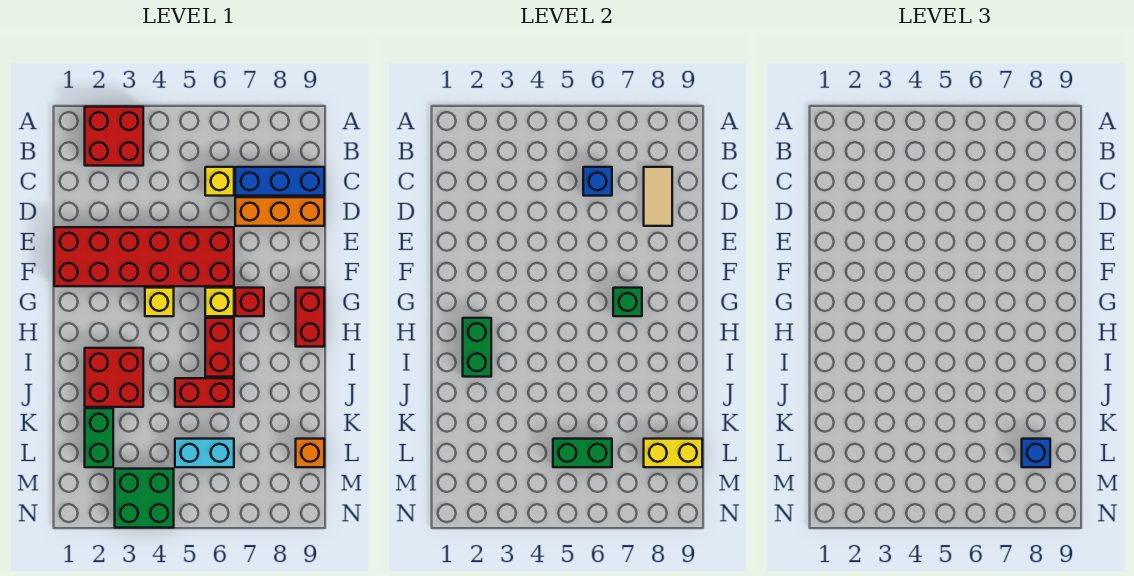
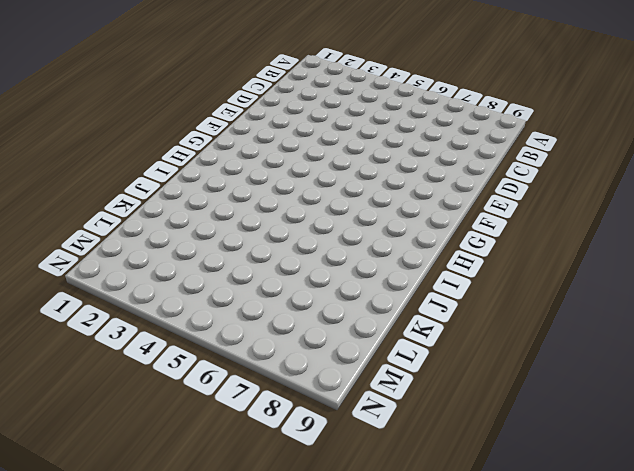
none -> red 2x2 brick [85,107,143,166]
none -> yellow 1x1 brick [205,167,234,196]
none -> blue 1x3 brick [235,167,324,196]

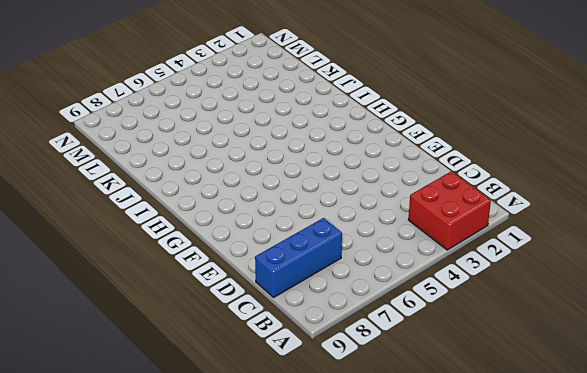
none -> yellow 1x1 brick [205,167,234,196]
none -> orange 1x3 brick [235,197,324,226]
none -> red 2x6 brick [54,227,234,286]

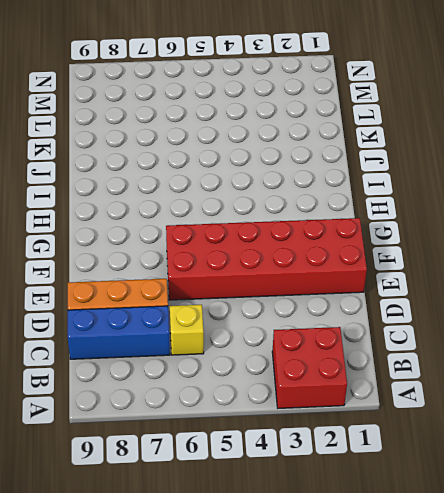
none -> yellow 1x1 brick [145,288,174,316]
none -> yellow 1x1 brick [205,288,234,316]
none -> red 1x1 brick [235,288,264,316]

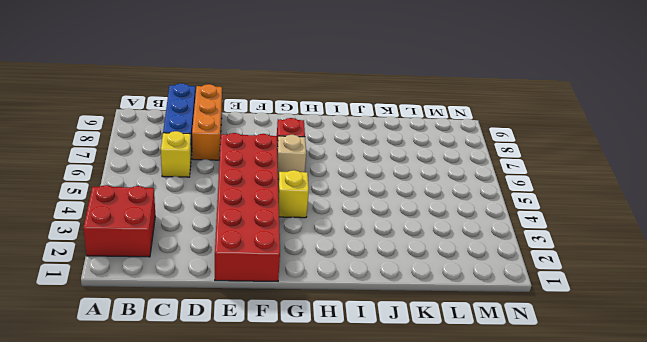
tan 1x1 brick [277,135,306,179] -> yellow 1x1 brick [205,288,234,316]
none -> red 1x2 brick [296,288,324,347]
none -> red 1x2 brick [205,318,234,377]
none -> red 2x2 brick [85,348,143,407]

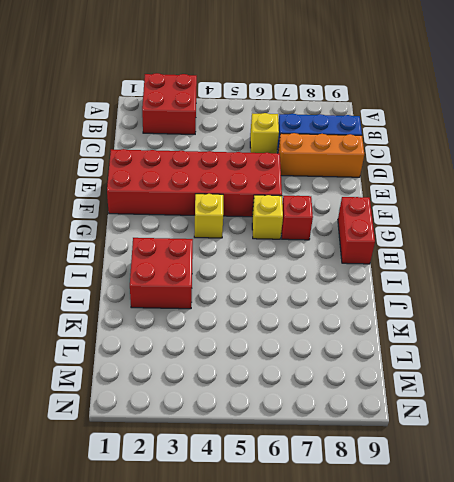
none -> red 1x2 brick [205,318,234,377]
none -> red 1x2 brick [175,378,234,407]
none -> green 1x2 brick [85,408,113,467]

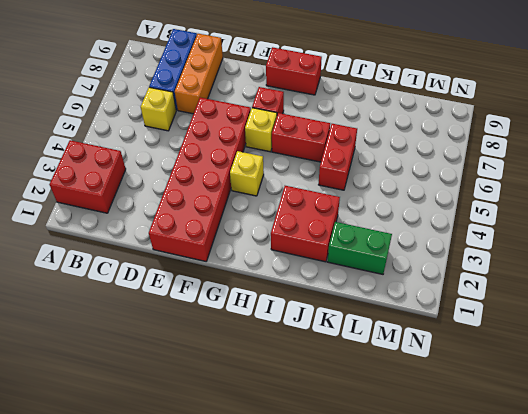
none -> cyan 1x2 brick [175,439,234,467]
none -> orange 1x1 brick [296,439,324,467]
none -> green 2x2 brick [115,469,174,528]

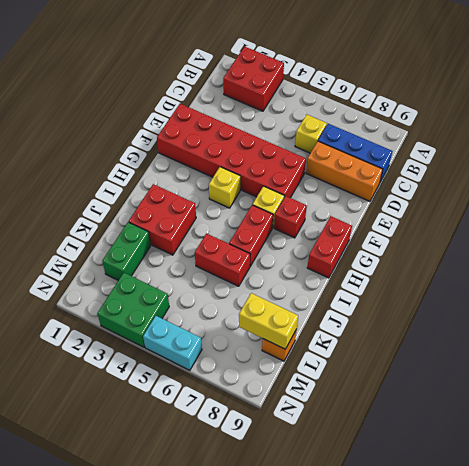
cyan 1x2 brick [143,316,202,370] -> cyan 1x2 brick moved to [175,439,234,467]
none -> blue 1x1 brick [583,167,612,196]
none -> tan 1x2 tile [644,167,672,226]
none -> green 1x1 brick [613,288,642,316]

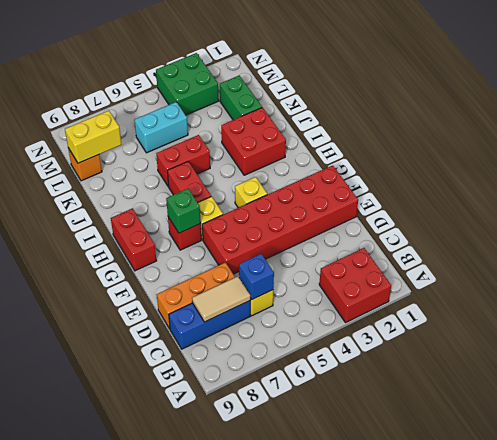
tan 1x2 tile [192,276,250,322] -> tan 1x2 tile turned to [644,167,672,226]
none -> green 1x2 brick [463,318,491,377]
none -> green 1x2 brick [553,439,612,467]
none -> blue 1x1 brick [1022,439,1050,467]

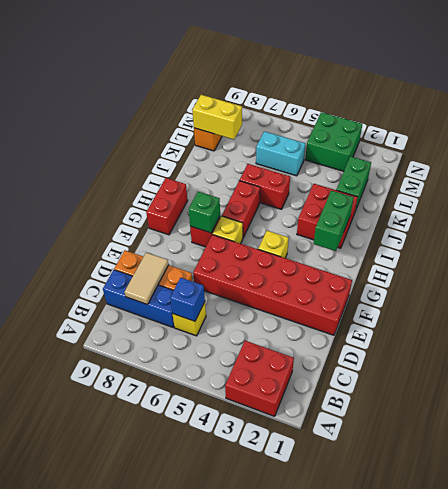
none -> green 1x2 brick [553,439,612,467]
none -> blue 1x1 brick [1022,439,1050,467]

